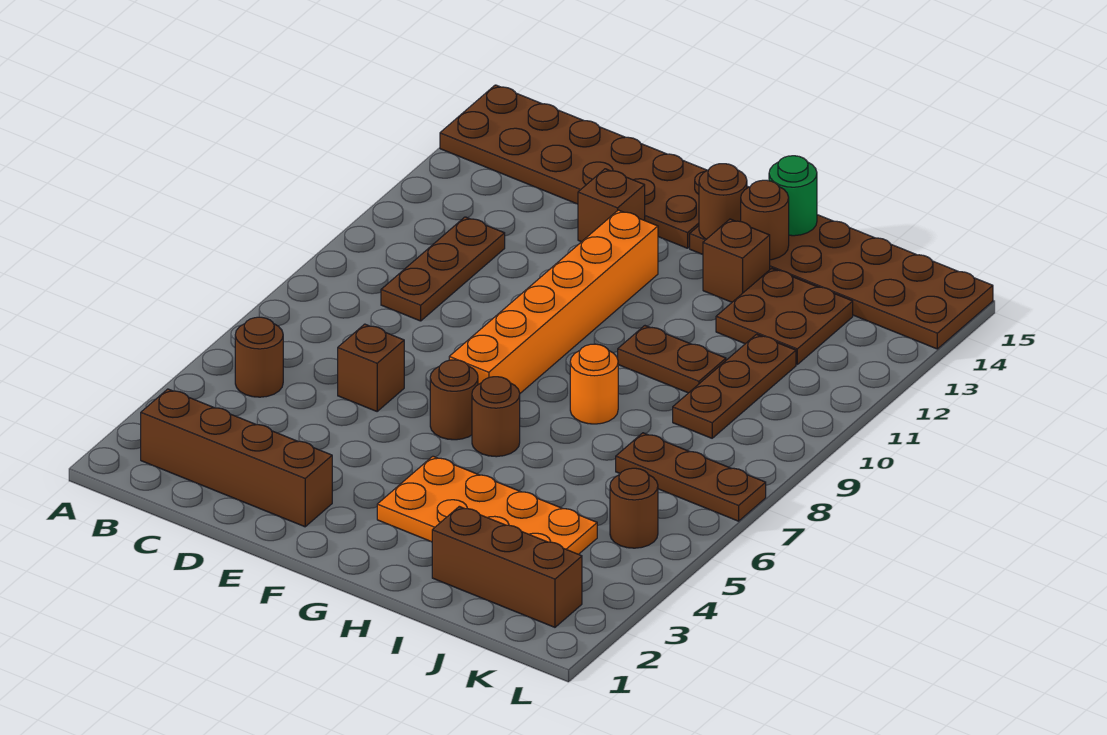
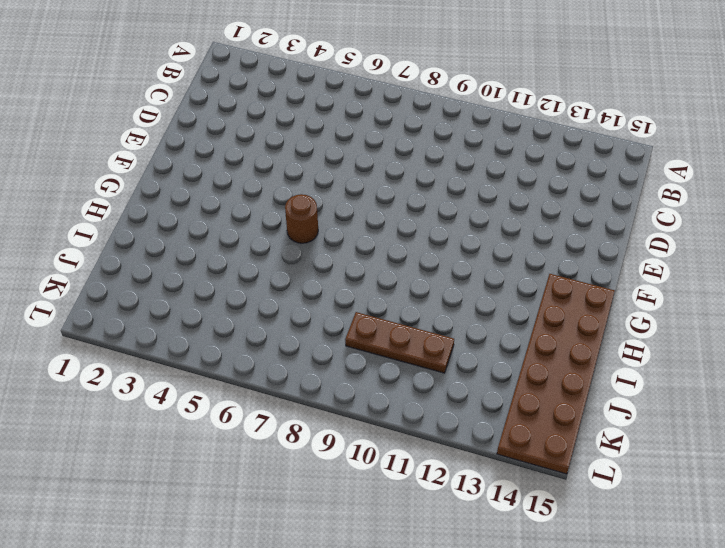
none -> brown 2x6 plate [440,85,707,248]
none -> brown 1x4 brick [141,389,332,527]
none -> brown 1x1 round brick [235,317,283,397]

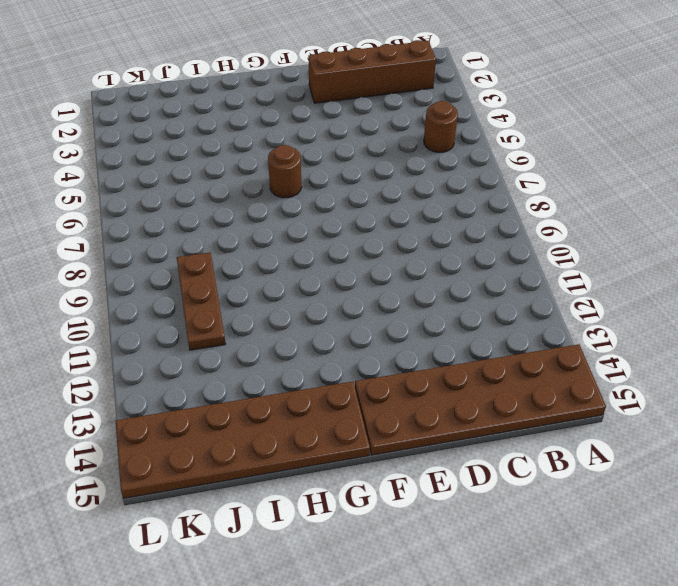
none -> brown 1x3 plate [381,217,505,321]
none -> brown 1x1 brick [338,324,404,411]
none -> brown 1x1 brick [578,169,645,242]

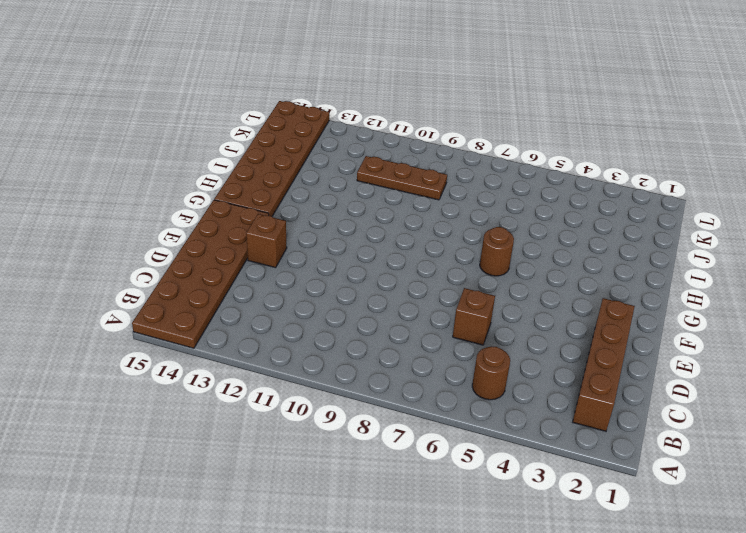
none -> brown 1x3 plate [381,217,505,321]
none -> brown 1x1 round brick [430,360,478,440]
none -> orange 1x6 brick [449,210,658,393]

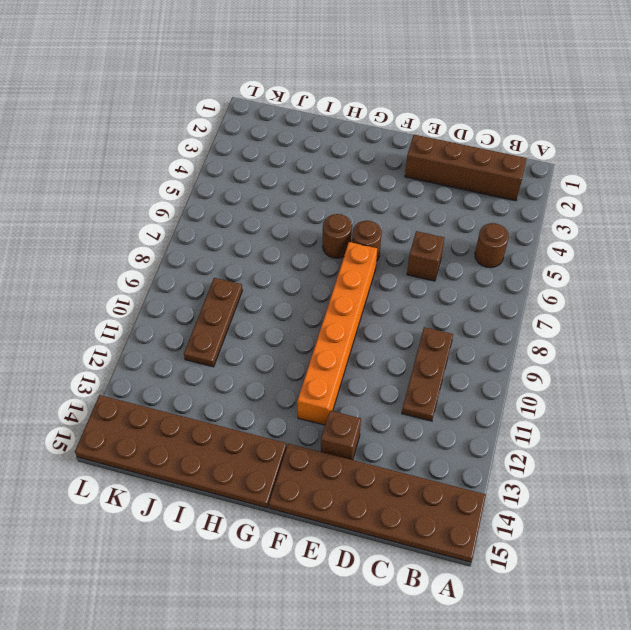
none -> orange 2x4 plate [377,456,597,554]
none -> orange 1x1 round brick [570,344,618,424]
none -> brown 1x2 plate [618,326,726,393]

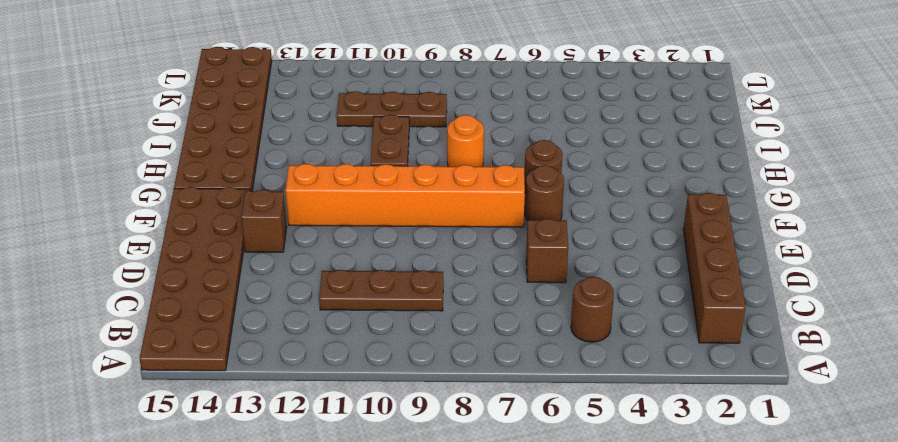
none -> orange 2x4 plate [377,456,597,554]
none -> brown 1x1 brick [703,219,770,302]
none -> brown 1x3 brick [432,506,582,627]

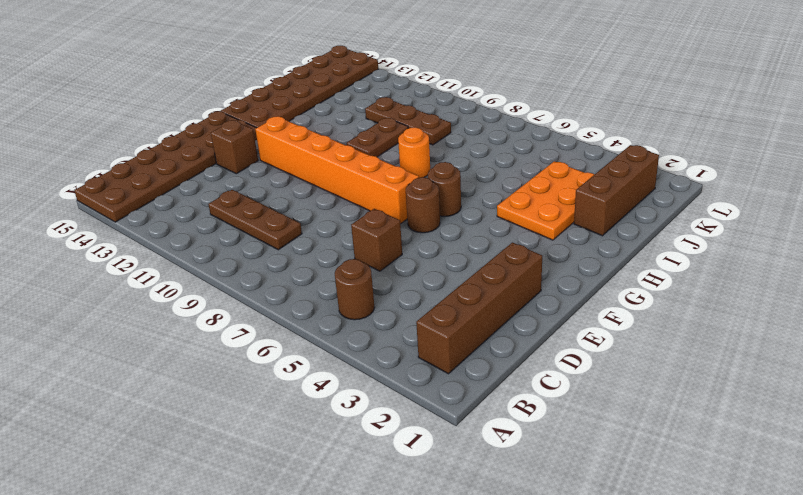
orange 2x3 plate [497,161,595,240] -> orange 2x4 plate [377,456,597,554]
none -> brown 1x1 brick [703,219,770,302]
none -> brown 2x2 plate [716,268,853,364]
none -> brown 1x3 plate [616,433,766,521]

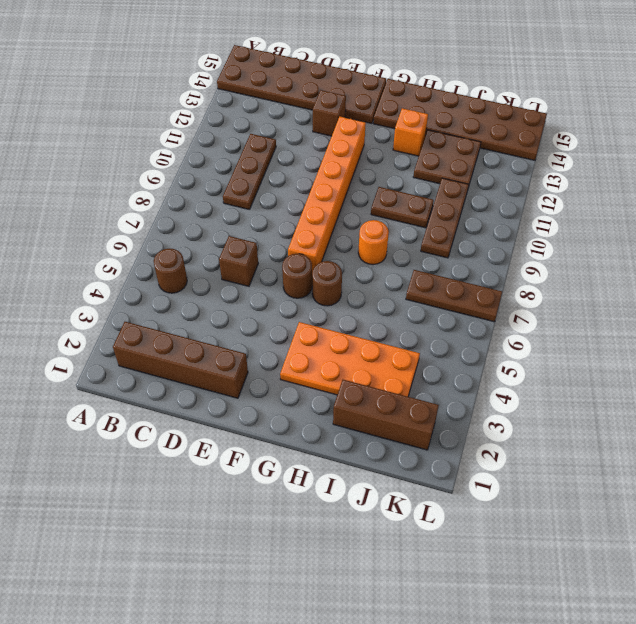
orange 1x1 brick [393,108,428,156] -> brown 1x1 brick [703,219,770,302]
none -> brown 1x1 round brick [610,468,658,548]
none -> brown 1x1 round brick [699,164,747,239]
none -> brown 1x1 round brick [741,180,789,260]

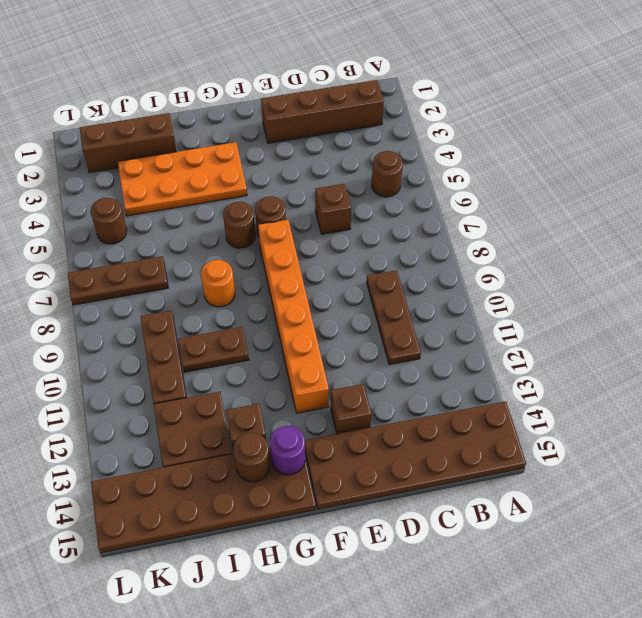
purple 1x1 round brick [270,426,305,475] -> brown 1x1 round brick [699,164,747,239]
none -> green 1x1 round brick [769,156,817,236]

